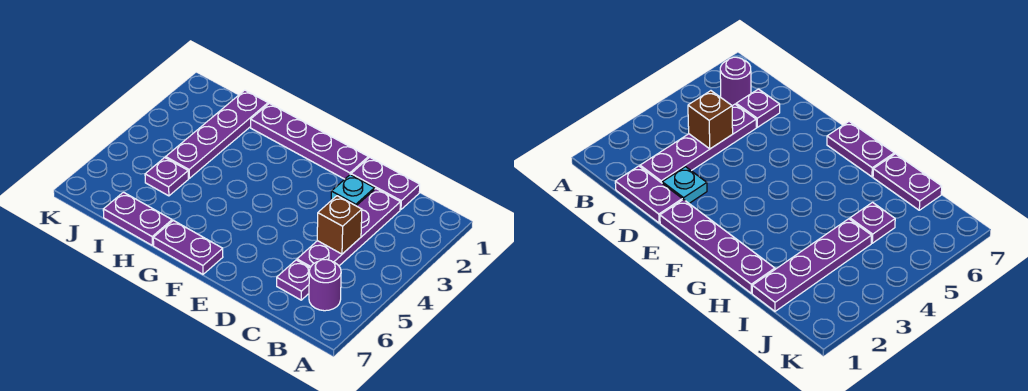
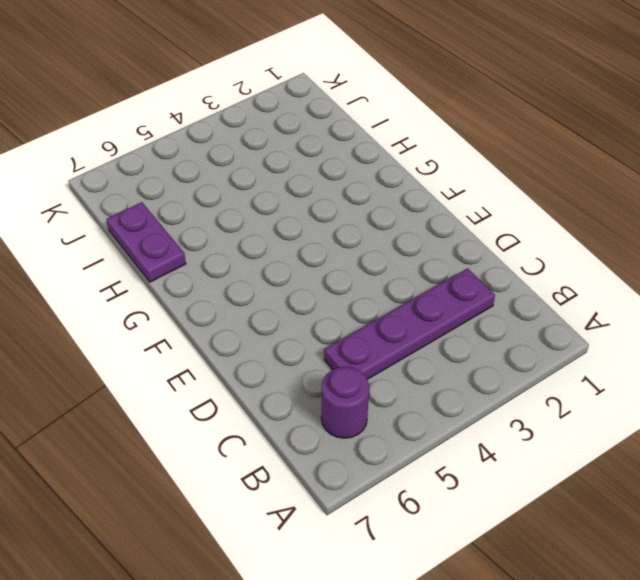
none -> purple 1x2 plate [351,157,420,210]
none -> purple 1x1 plate [277,260,310,300]

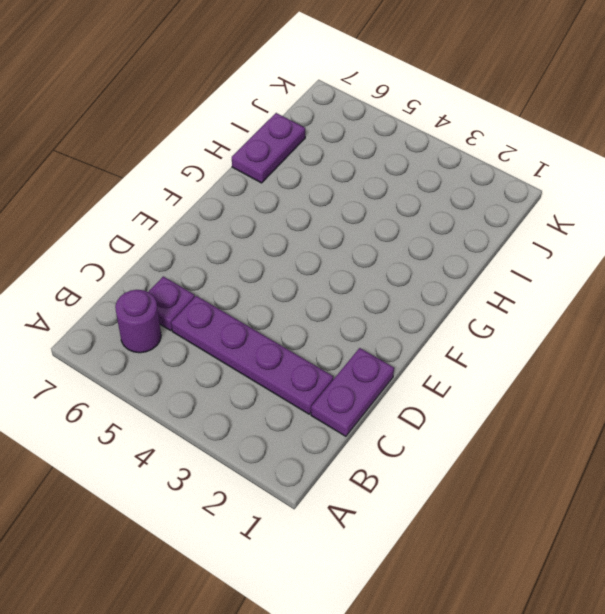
none -> cyan 1x1 plate [331,175,375,206]
none -> purple 1x4 plate [251,103,368,179]

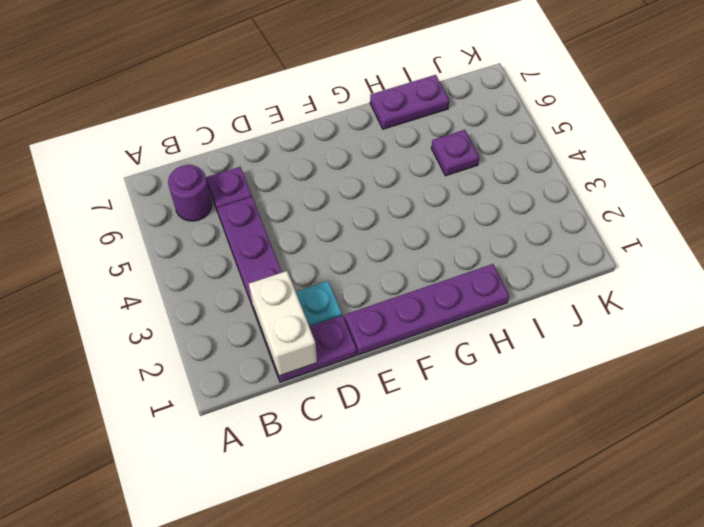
white 1x2 brick [249,271,317,376] -> none
none -> purple 1x2 plate [153,220,223,274]
none -> purple 1x4 plate [166,90,268,178]

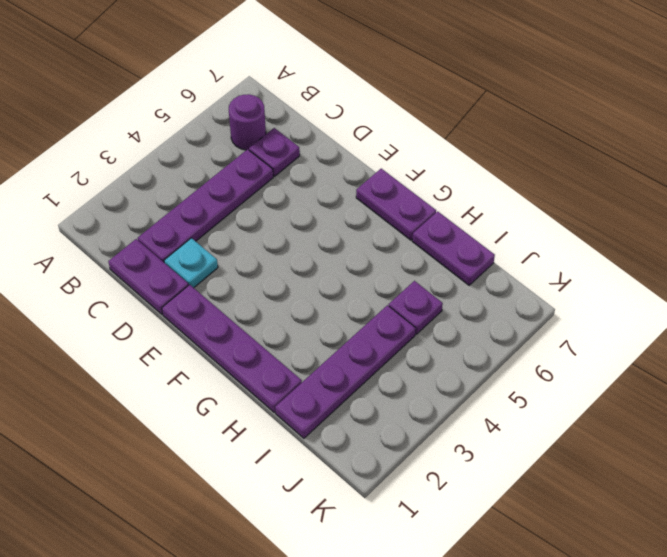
none -> brown 1x1 brick [317,196,362,254]

